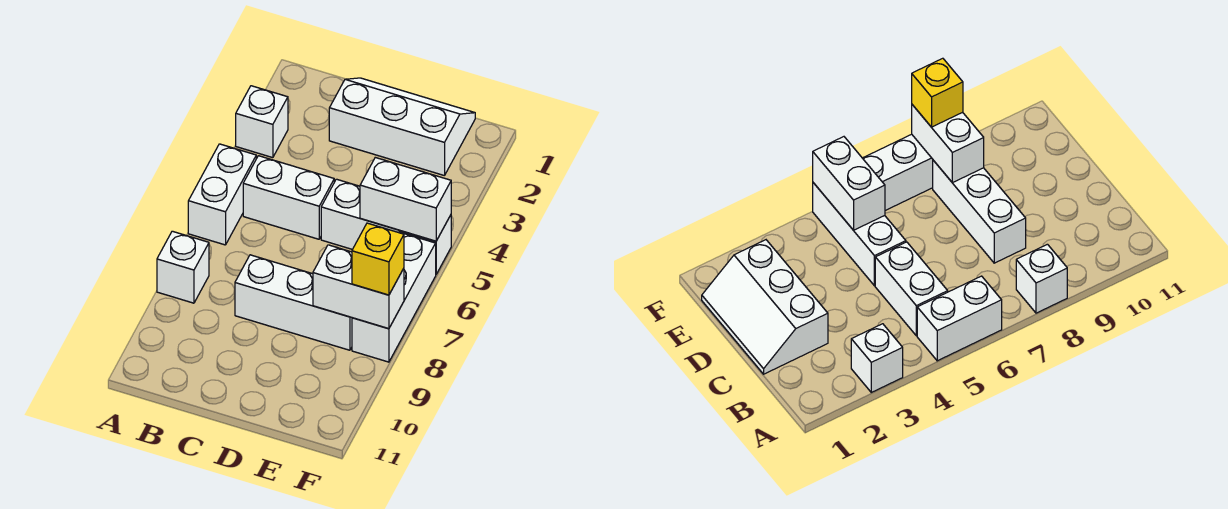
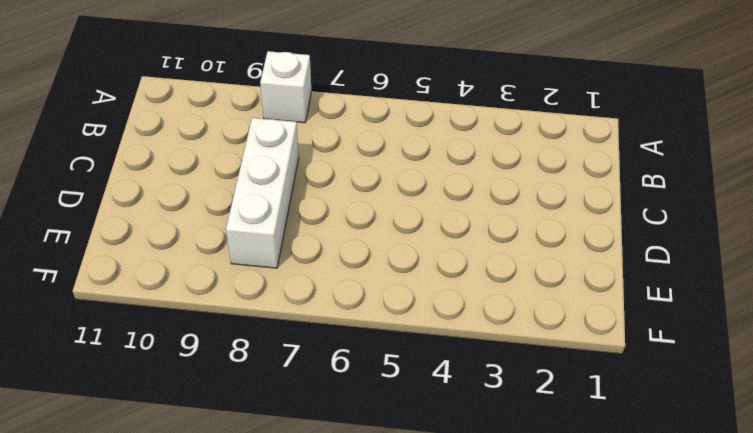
none -> white 1x1 brick [236,86,288,158]
none -> white 1x2 brick [188,144,256,245]

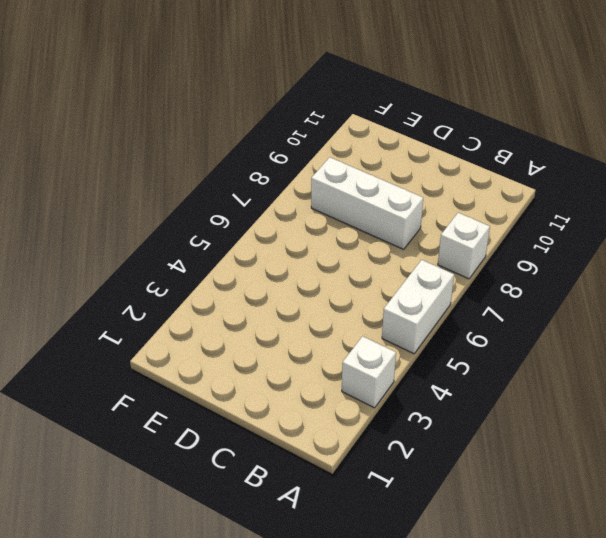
none -> white 1x2 brick [243,156,334,239]
none -> white 2x3 slope [329,78,475,176]

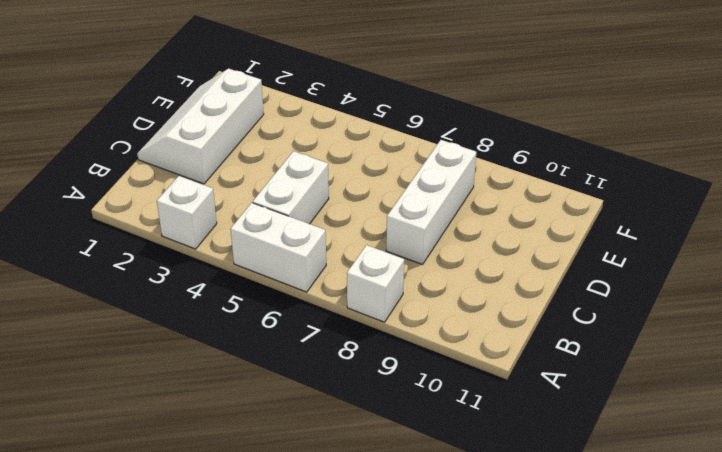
none -> white 1x3 brick [321,179,451,274]
none -> white 1x3 brick [352,232,436,362]

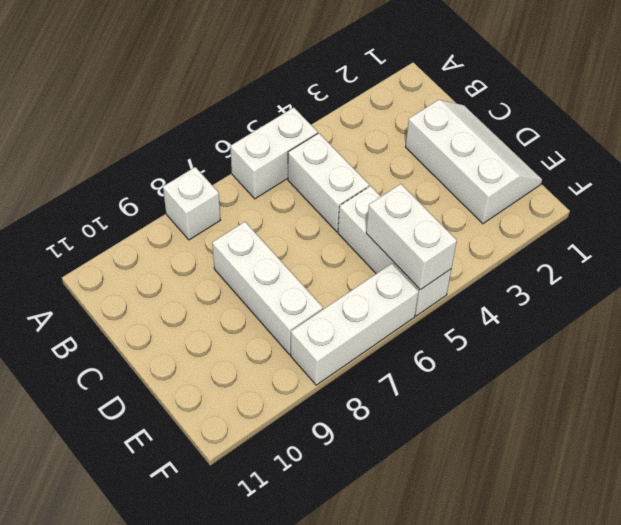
none -> white 1x1 brick [236,86,288,158]
none -> white 1x2 brick [313,245,404,329]

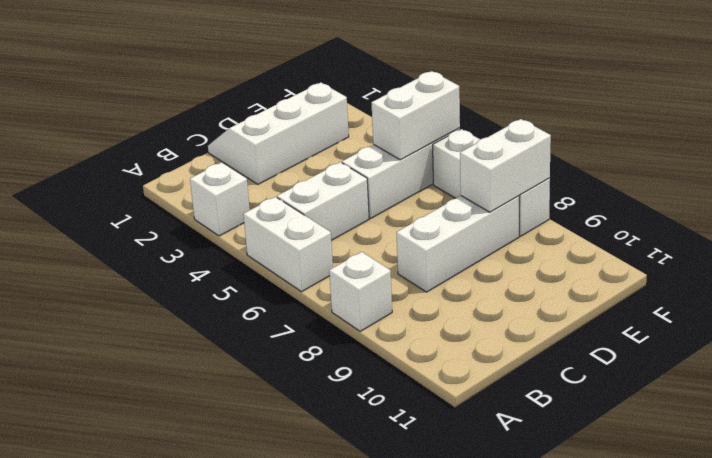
none -> yellow 1x1 brick [352,223,404,295]

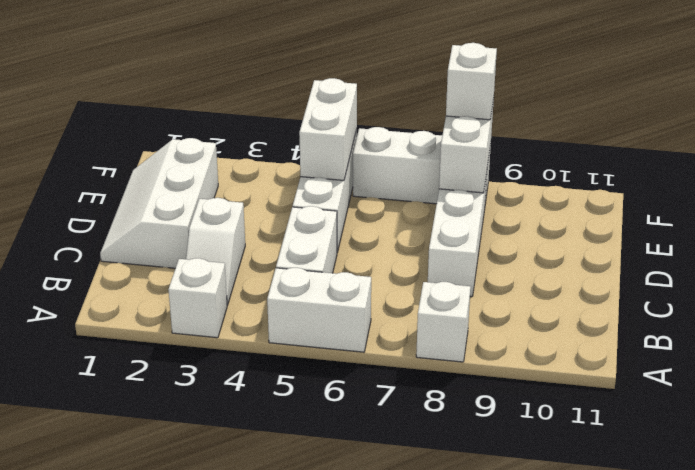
white 1x2 slope [186,198,245,305] -> none
white 1x1 brick [446,43,497,120] -> yellow 1x1 brick [352,223,404,295]

